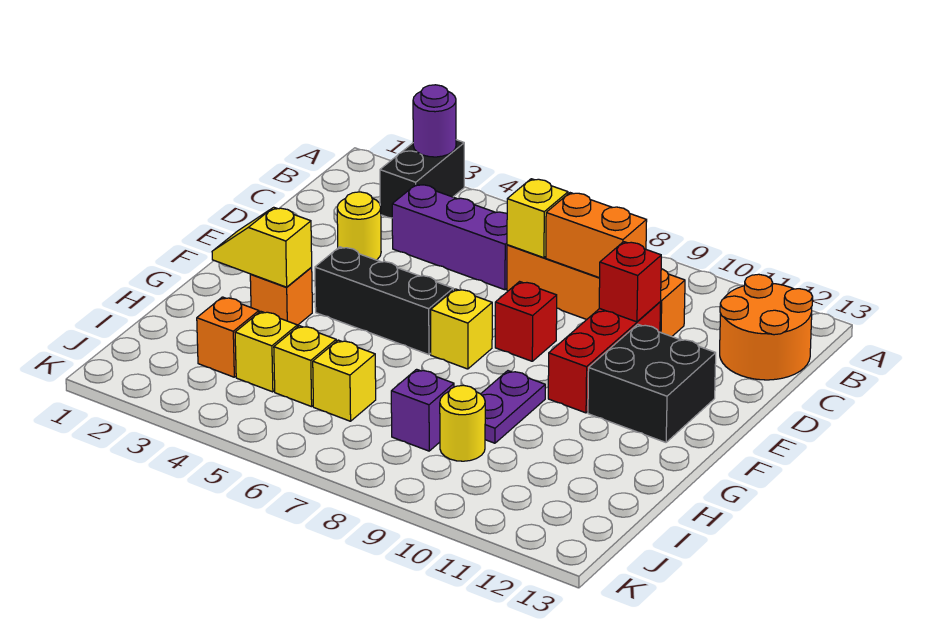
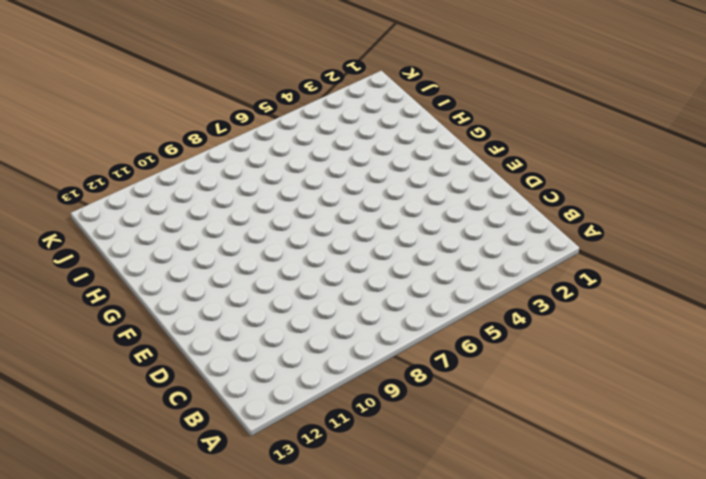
none -> black 1x2 brick [380,140,464,218]
none -> orange 2x2 round brick [720,274,813,380]
none -> purple 1x3 brick [392,184,507,290]

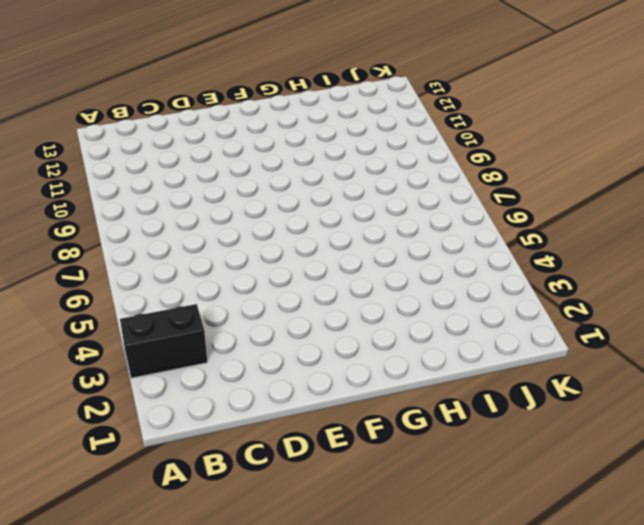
none -> orange 2x2 round brick [720,274,813,380]
none -> purple 1x3 brick [392,184,507,290]
none -> orange 1x4 brick [507,245,685,336]

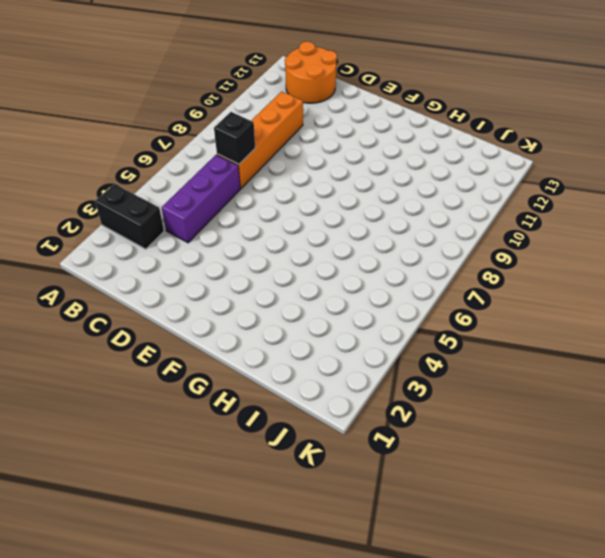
black 1x1 brick [214,112,255,164] -> yellow 1x1 brick [507,179,568,258]
none -> yellow 1x1 round brick [337,192,381,260]
none -> red 1x3 brick [548,302,661,413]
none -> red 1x1 brick [495,282,557,361]

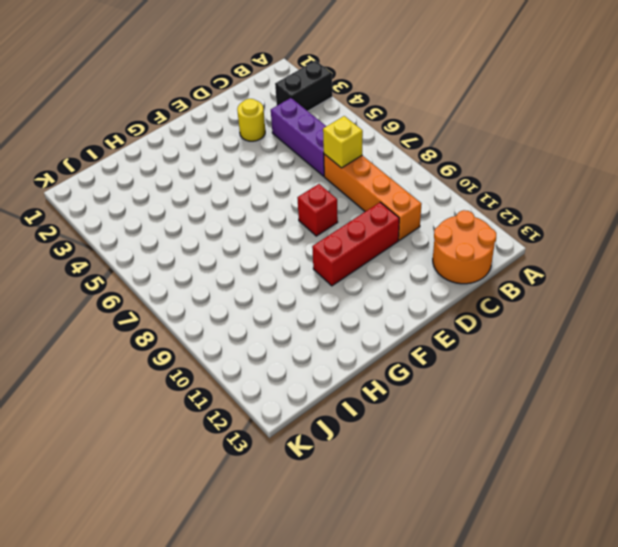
none -> black 2x2 brick [588,324,716,442]
none -> black 1x3 brick [315,247,453,355]
none -> yellow 1x1 brick [431,289,492,369]

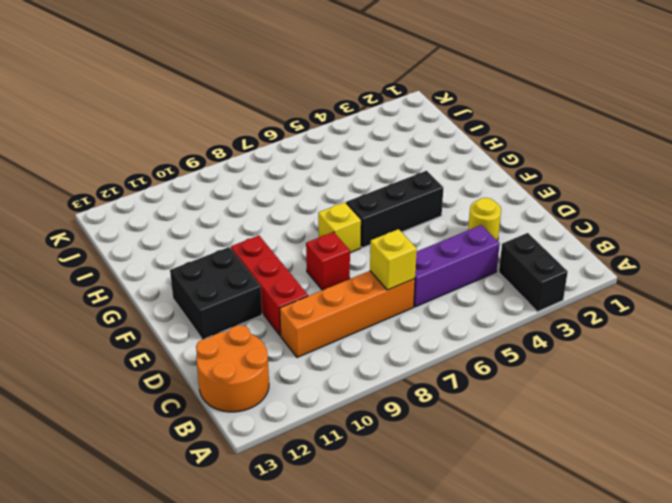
none -> orange 1x1 brick [250,268,312,325]
none -> purple 1x2 plate [481,371,545,443]
none -> orange 1x1 brick [197,297,259,377]

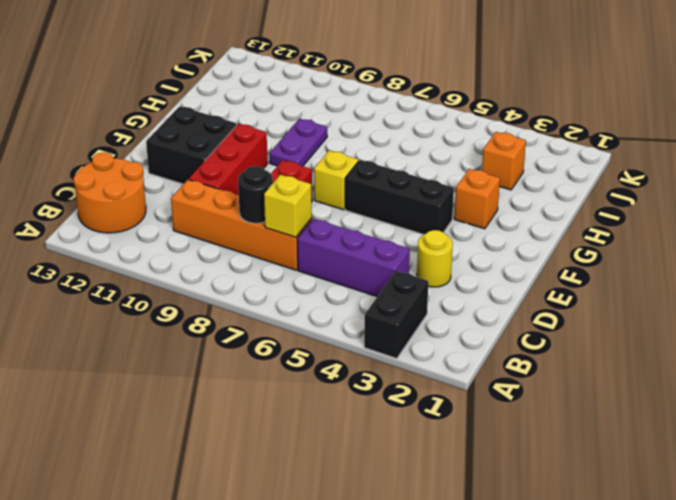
black 1x1 round brick [238,166,273,223] -> orange 1x2 brick [546,193,647,278]
none -> yellow 1x1 brick [235,311,297,392]
none -> yellow 1x1 brick [274,326,336,407]
none -> yellow 1x1 brick [313,340,376,421]

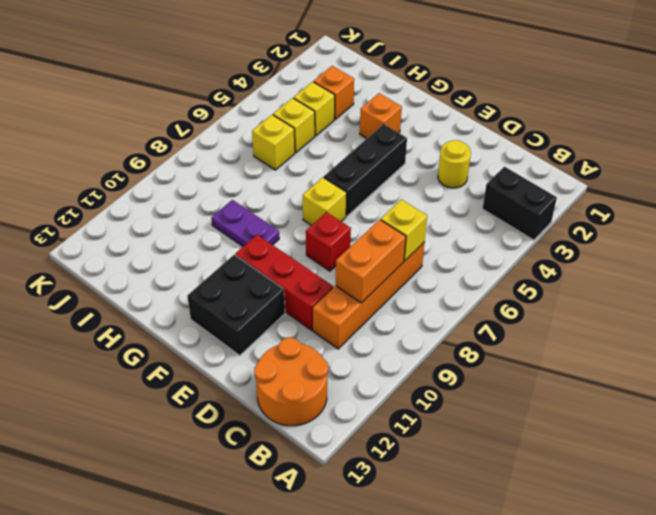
none -> purple 1x3 brick [392,184,507,290]
none -> purple 1x1 brick [391,369,454,451]
none -> yellow 1x1 round brick [440,385,485,461]

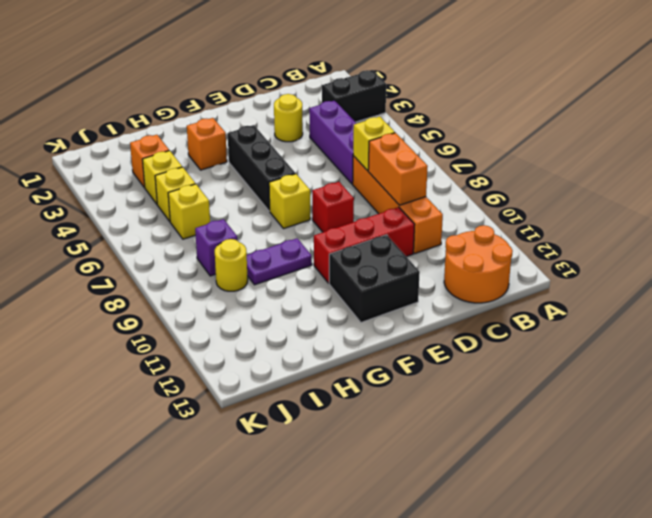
none -> purple 1x1 round brick [413,85,456,157]
none -> red 1x1 brick [599,242,661,322]
none -> yellow 1x2 slope [212,207,312,287]

